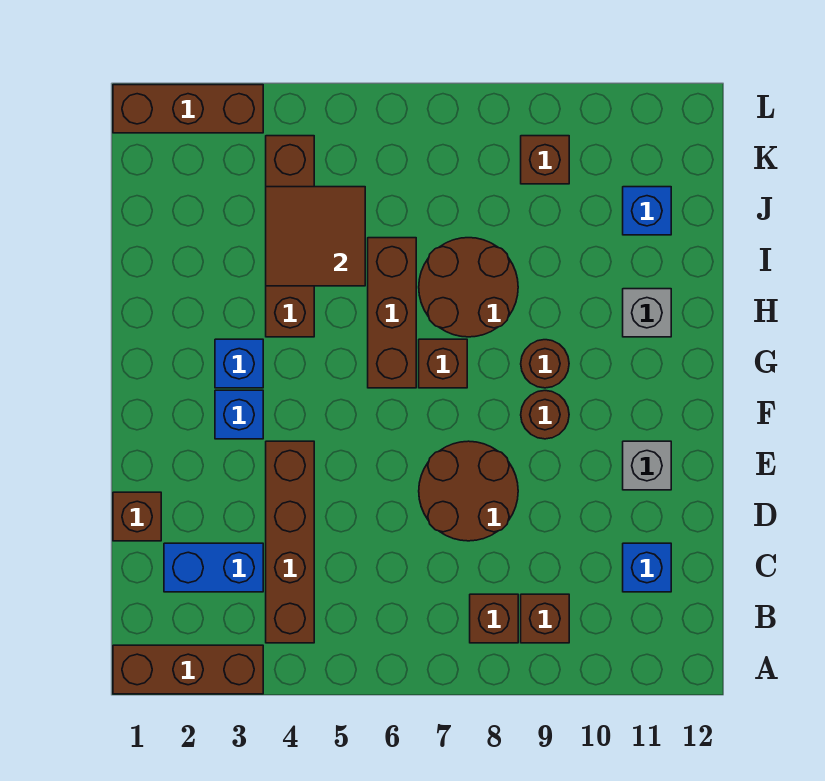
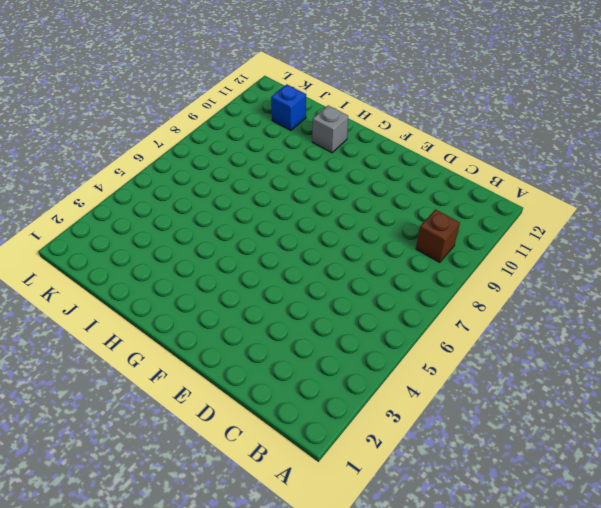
none -> brown 1x3 brick [113,645,263,694]
none -> brown 1x4 brick [266,441,314,643]
none -> brown 1x1 brick [470,594,518,643]

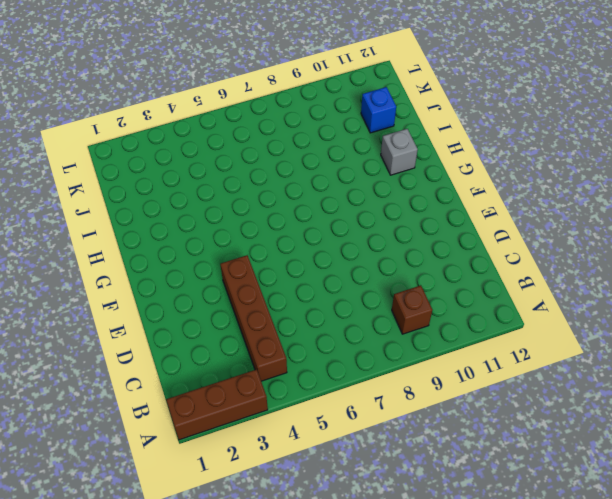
none -> brown 1x1 brick [470,594,518,643]
none -> blue 1x2 brick [164,543,263,592]
none -> blue 1x1 brick [623,543,671,592]

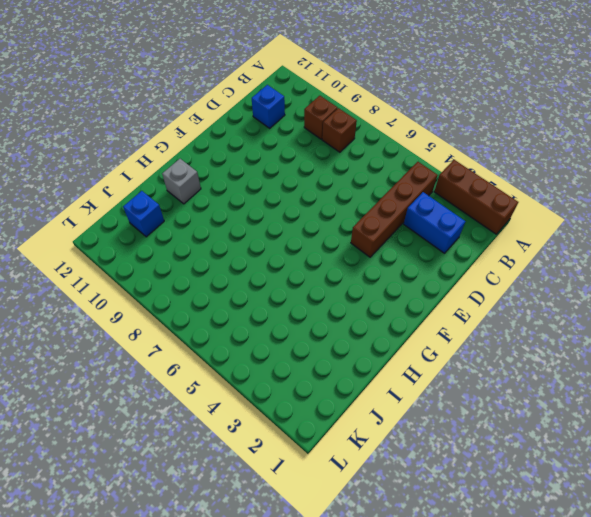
none -> brown 1x1 brick [113,492,161,541]
none -> brown 2x2 round brick [419,441,518,541]
none -> grey 1x1 brick [623,441,671,490]

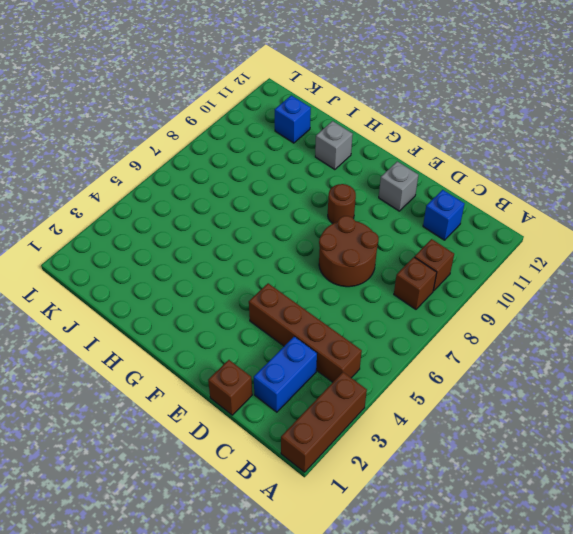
none -> blue 1x1 brick [215,390,263,439]
none -> blue 1x1 brick [215,339,263,388]
none -> brown 1x3 brick [368,238,416,388]

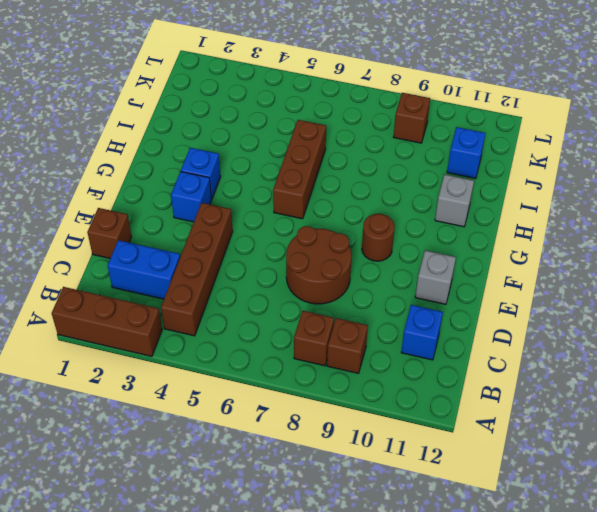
none -> brown 1x1 brick [419,339,467,388]
none -> brown 1x1 round brick [521,340,569,388]
none -> brown 1x4 brick [266,136,314,337]

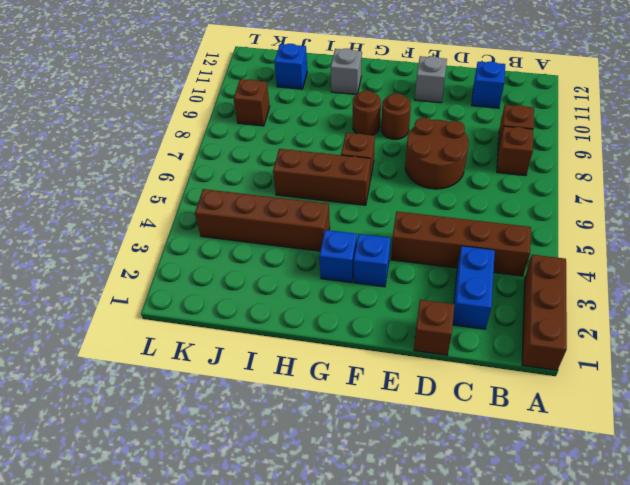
none -> brown 2x2 round brick [419,238,518,337]
none -> brown 1x3 brick [113,85,263,133]
none -> brown 2x2 tile [266,187,365,286]

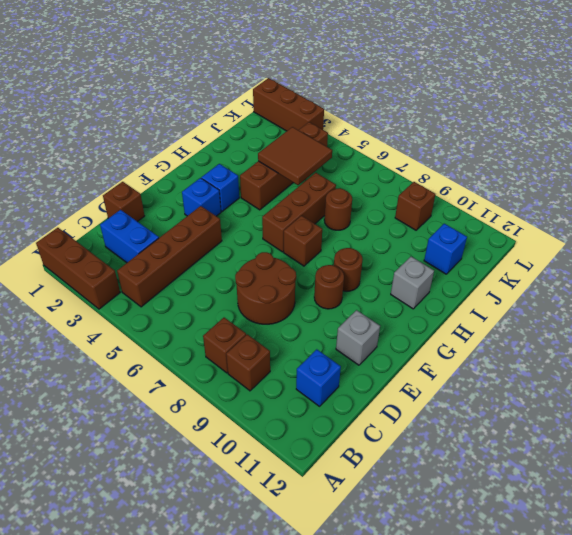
brown 1x1 round brick [324,188,352,230] -> brown 2x2 round brick [419,238,518,337]

